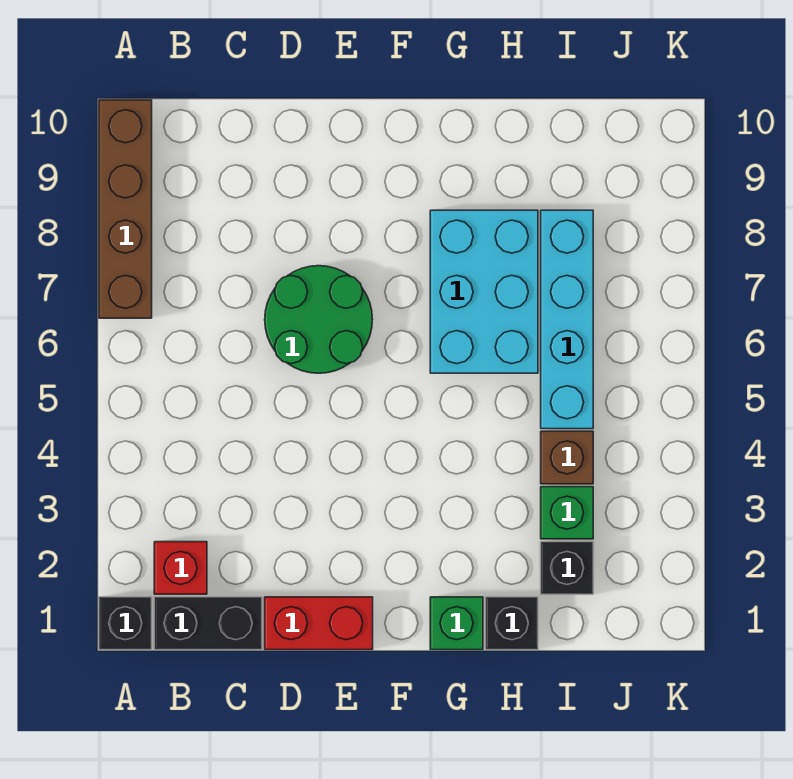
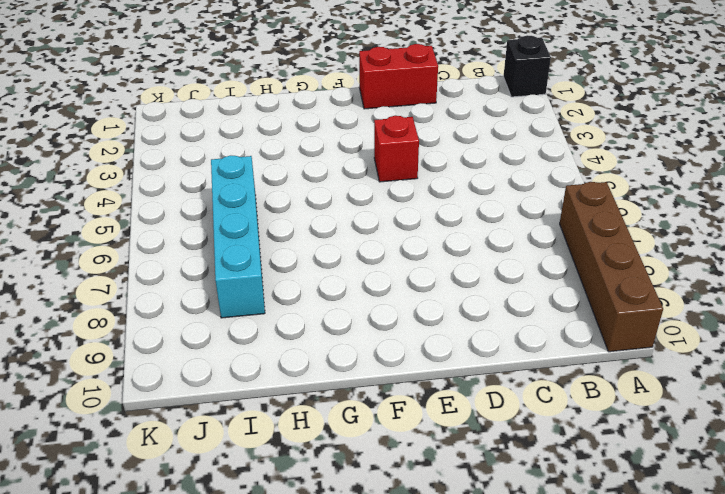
red 1x1 brick [374,115,419,182] -> red 1x1 brick moved to [154,542,207,594]
none -> black 1x2 brick [154,597,262,650]
none -> green 2x2 round brick [265,266,372,373]
none -> green 1x1 brick [430,597,483,650]

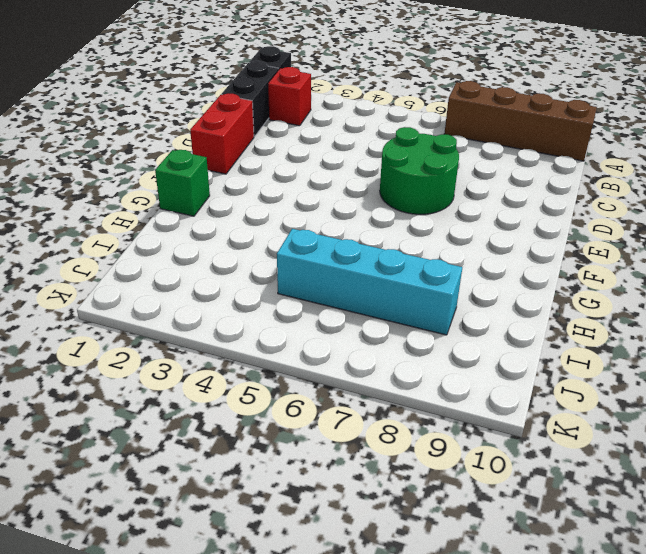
none -> cyan 2x3 brick [430,210,538,373]
none -> black 1x1 brick [486,597,538,650]
none -> black 1x1 brick [541,542,593,594]

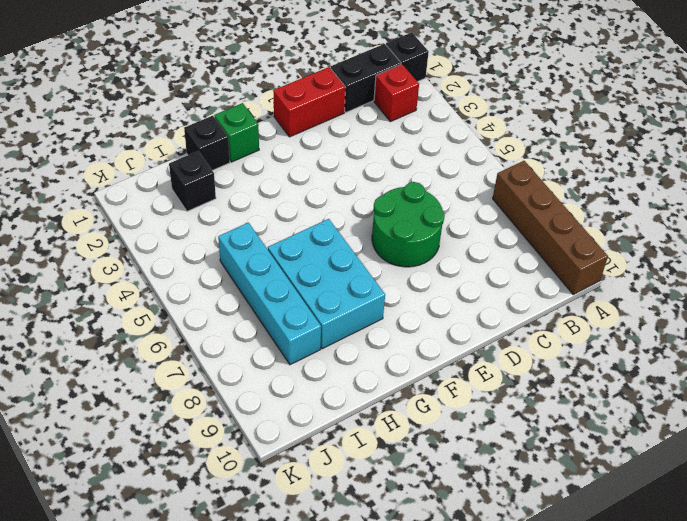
none -> green 1x1 brick [541,487,593,539]
none -> brown 1x1 brick [541,431,593,484]

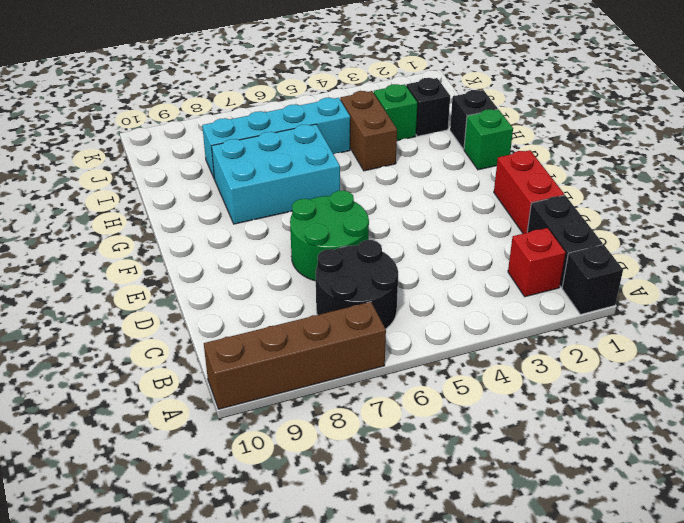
black 2x2 round brick [316,240,398,329] -> none
brown 1x2 brick [340,91,397,171] -> brown 1x1 brick [541,431,593,484]

